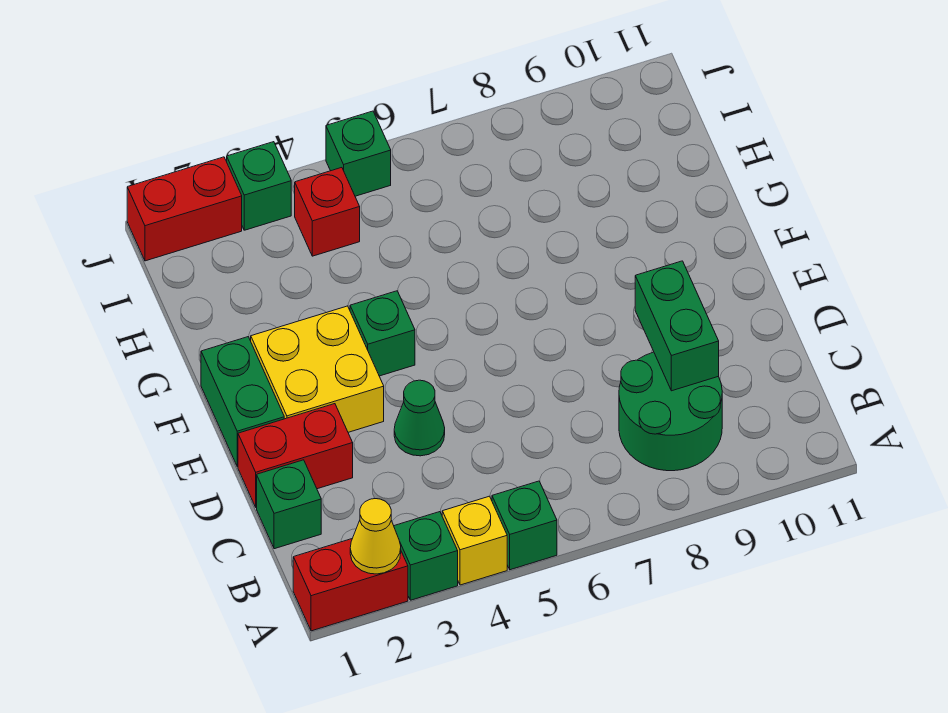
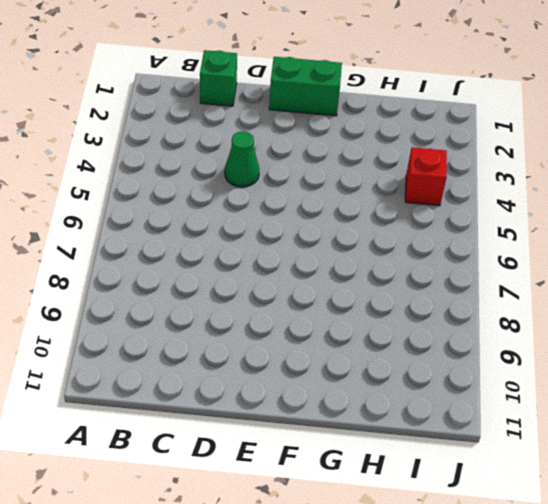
none -> red 1x2 brick [293,539,408,631]
none -> green 1x1 brick [394,512,458,600]
none -> yellow 1x1 brick [442,496,507,585]

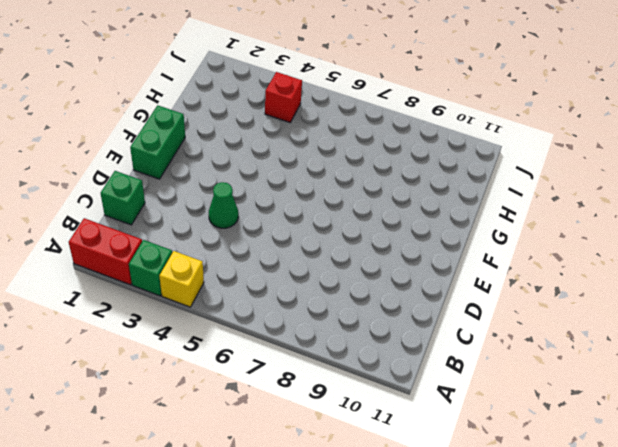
none -> green 1x1 brick [492,481,557,570]
none -> green 2x2 round brick [619,352,722,471]
none -> red 1x2 brick [238,404,353,507]

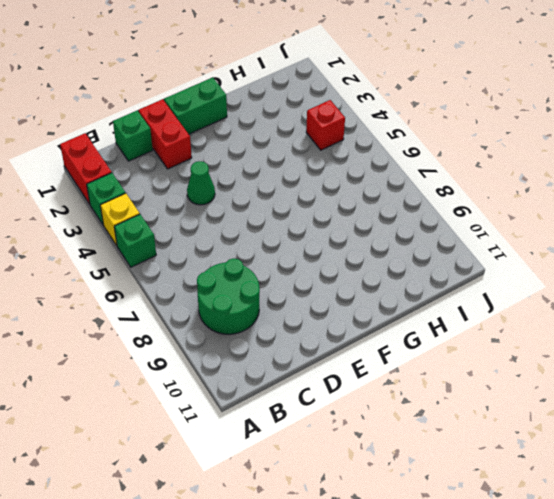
none -> yellow 2x2 brick [251,306,384,432]
none -> green 1x1 brick [350,291,415,376]
none -> red 1x2 brick [127,157,242,261]

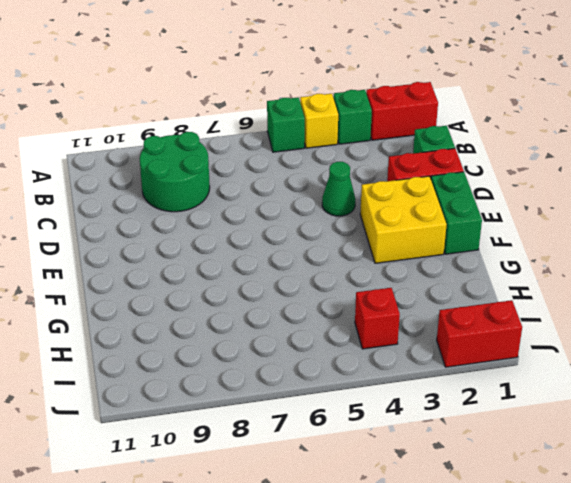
none -> green 1x1 brick [350,291,415,376]
none -> green 1x1 brick [227,142,291,230]
none -> green 1x1 brick [326,111,391,196]

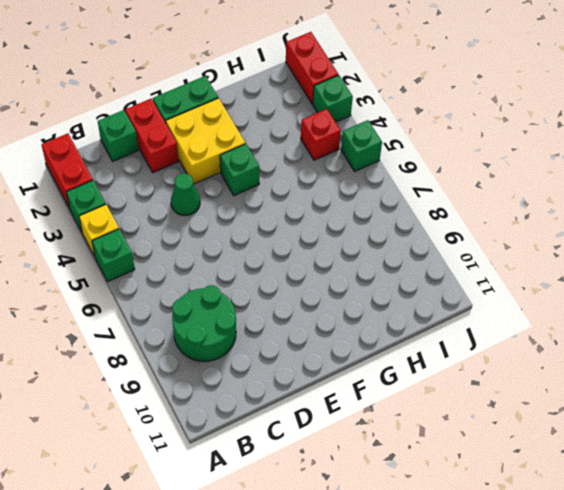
none -> yellow 1x1 cone [350,499,401,574]
none -> green 1x2 brick [635,261,719,391]

